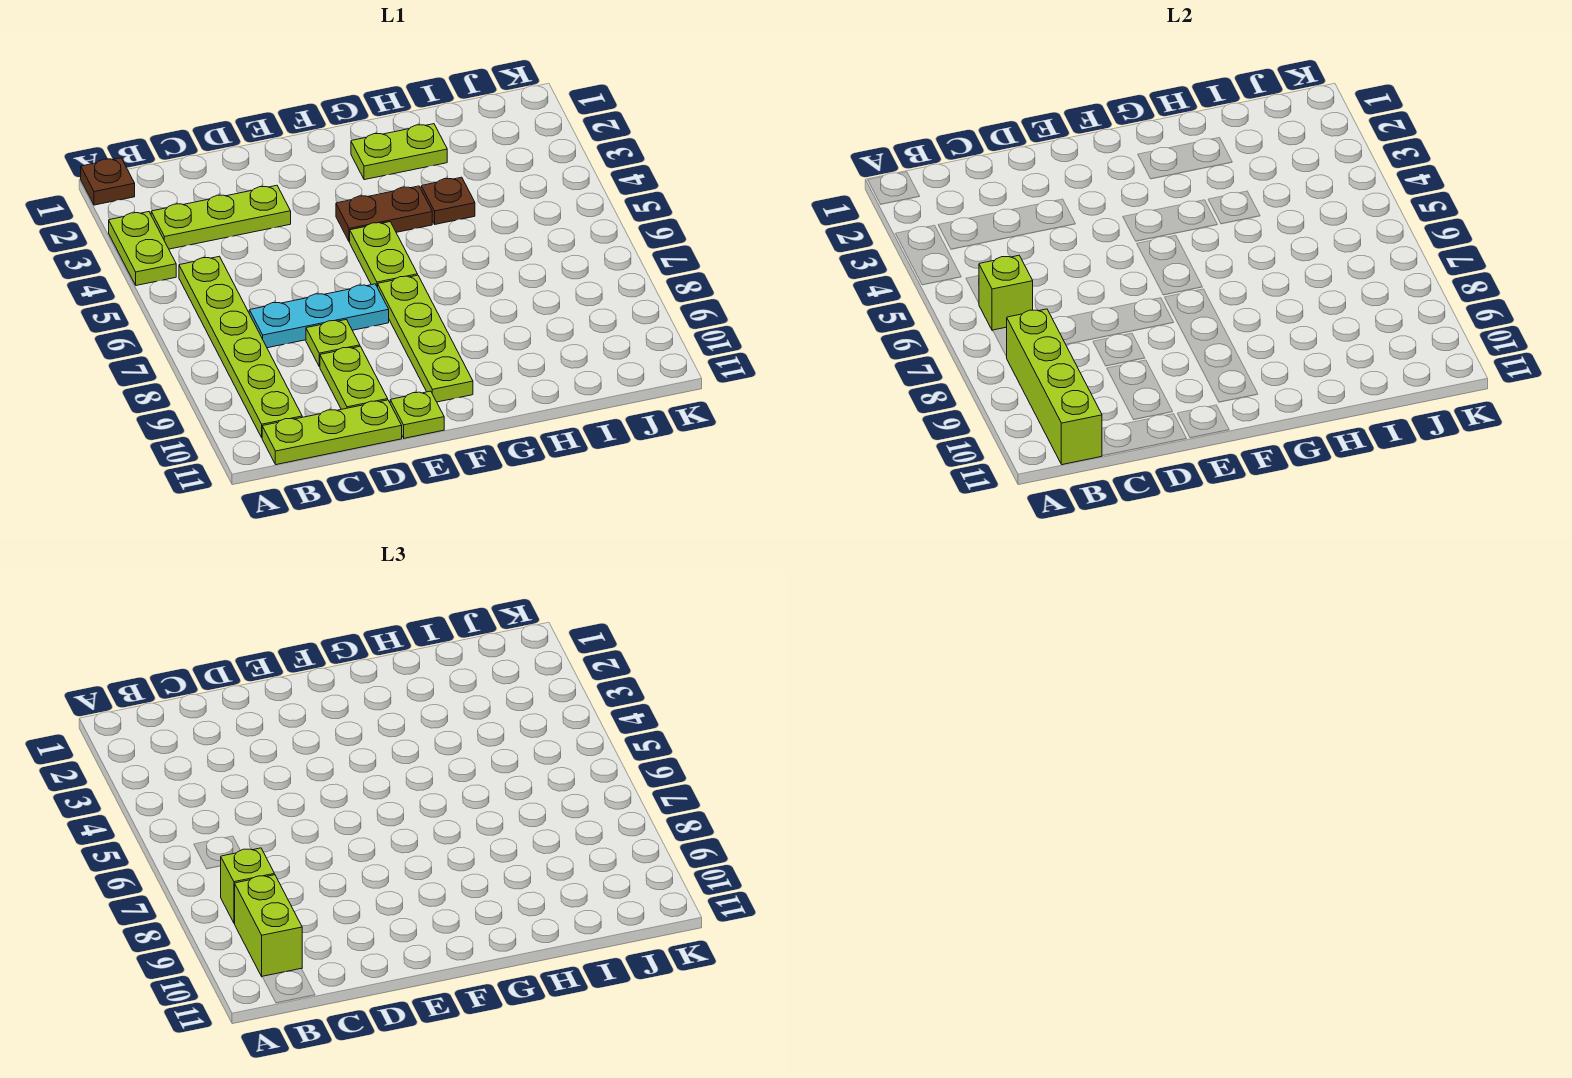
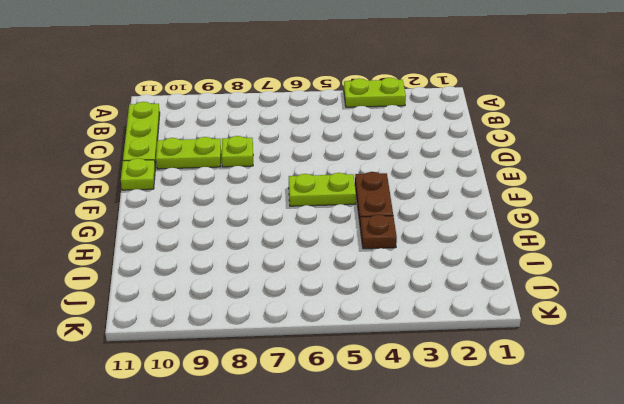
none -> brown 1x1 plate [81,158,135,205]
none -> lime 1x3 plate [151,185,291,249]
none -> lime 1x6 plate [179,256,302,437]

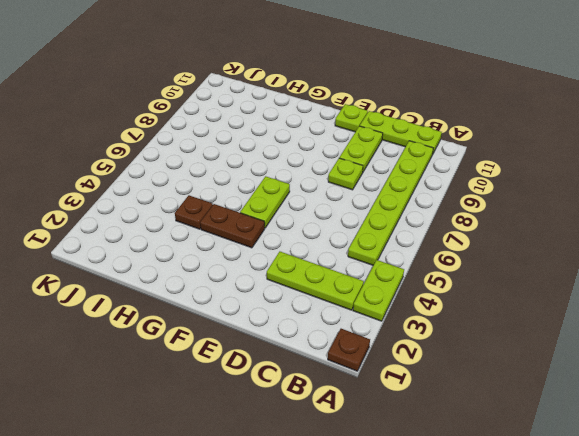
none -> cyan 1x3 plate [249,284,389,348]
none -> lime 1x4 plate [378,275,473,402]
none -> lime 1x2 plate [351,124,447,180]

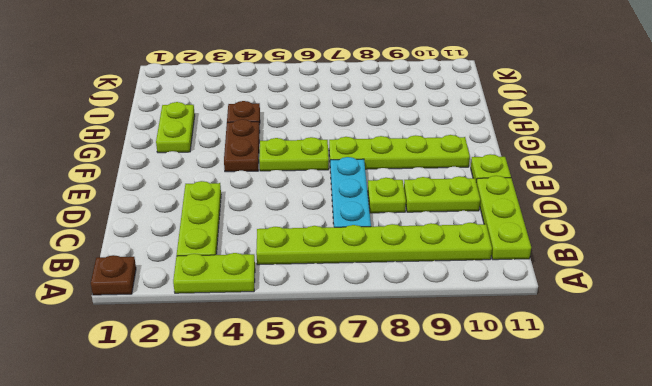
none -> lime 1x1 brick [979,255,1033,331]
none -> lime 1x4 brick [1006,309,1102,465]
none -> lime 1x1 brick [221,848,274,923]

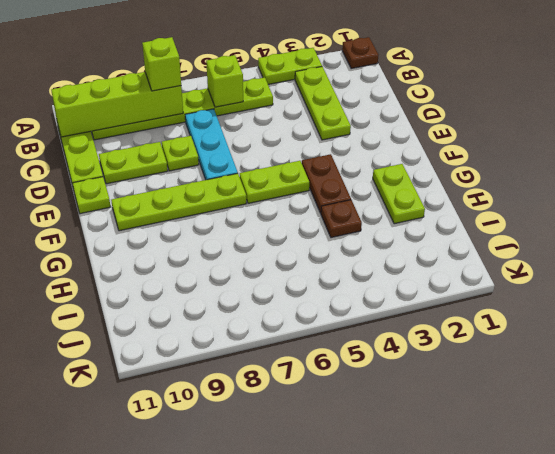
none -> lime 1x2 brick [235,875,302,977]

